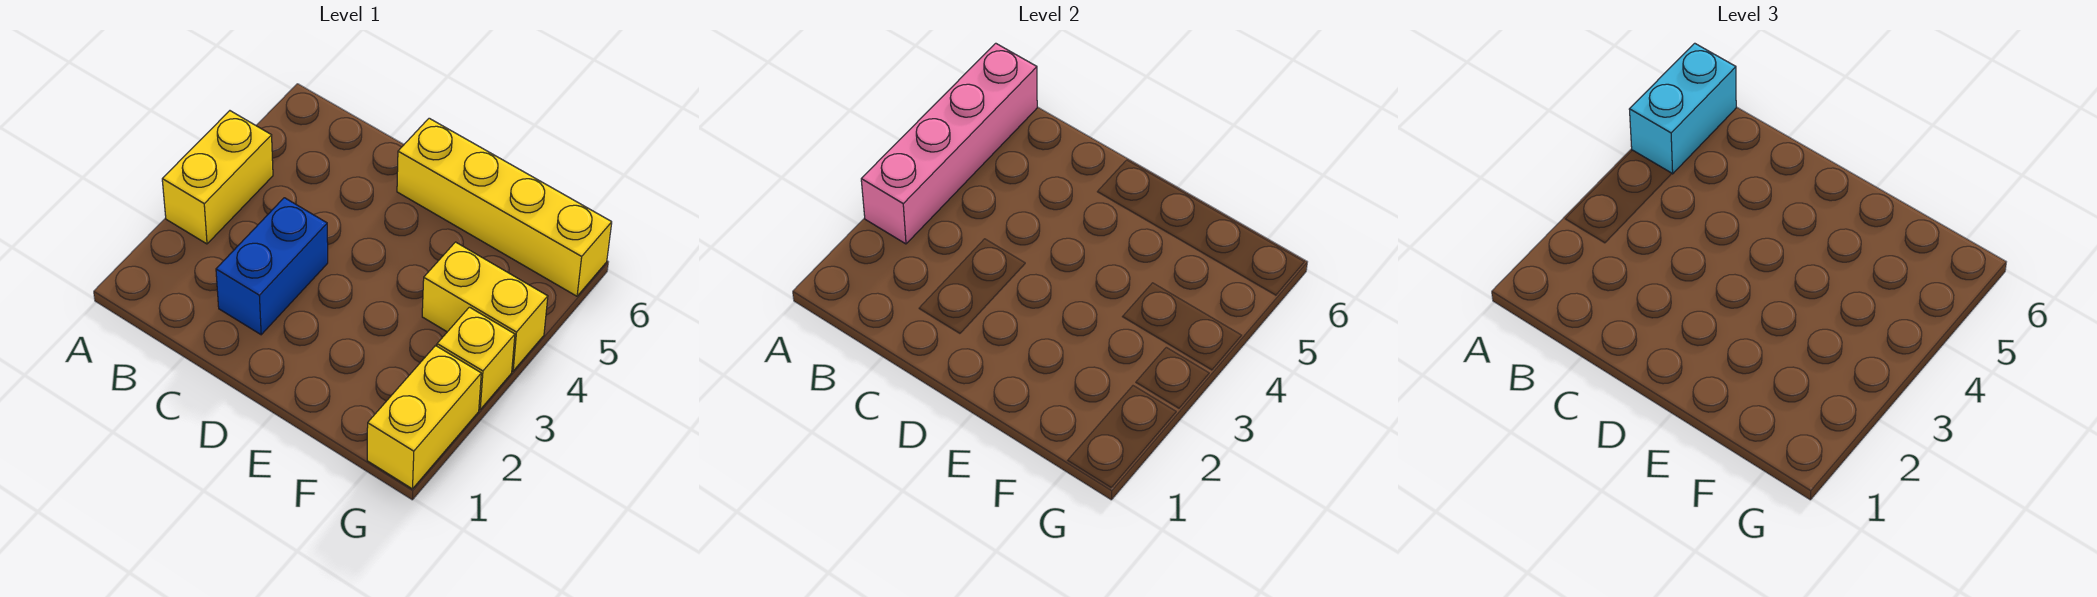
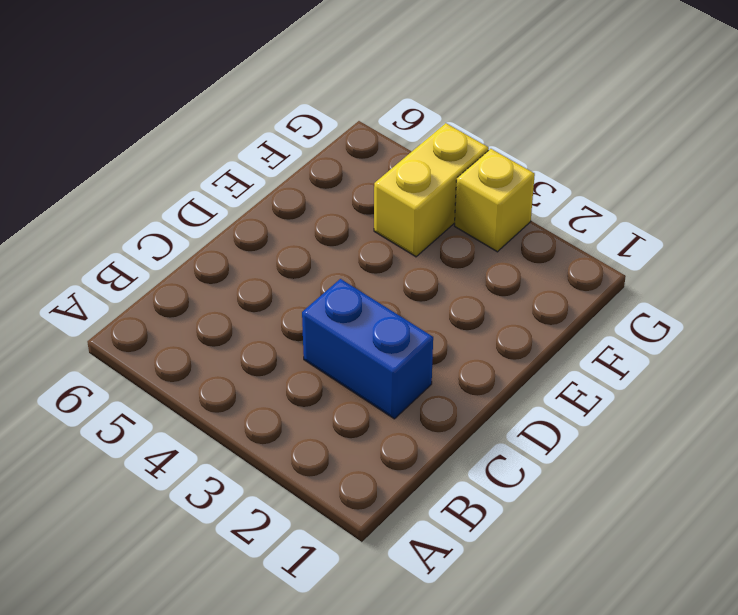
none -> yellow 1x2 brick [162,111,273,244]
none -> yellow 1x4 brick [397,118,612,296]

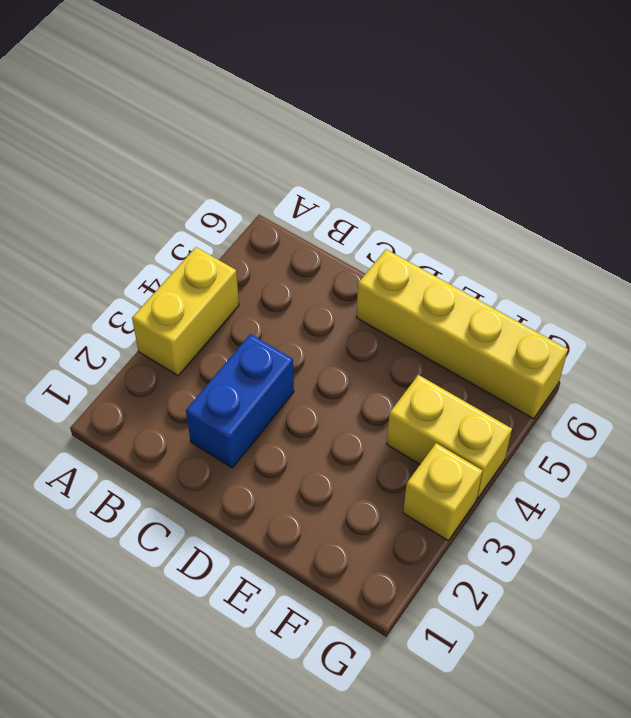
none -> yellow 1x2 brick [367,346,481,489]
none -> pink 1x4 brick [861,43,1037,244]

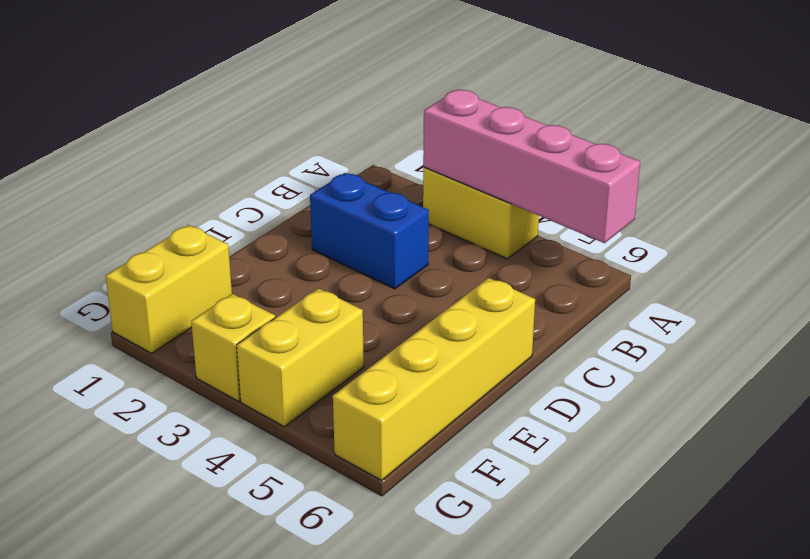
yellow 1x2 brick [106,225,232,353] -> yellow 1x2 brick turned to [367,346,481,489]
none -> cyan 1x2 brick [1629,43,1736,174]

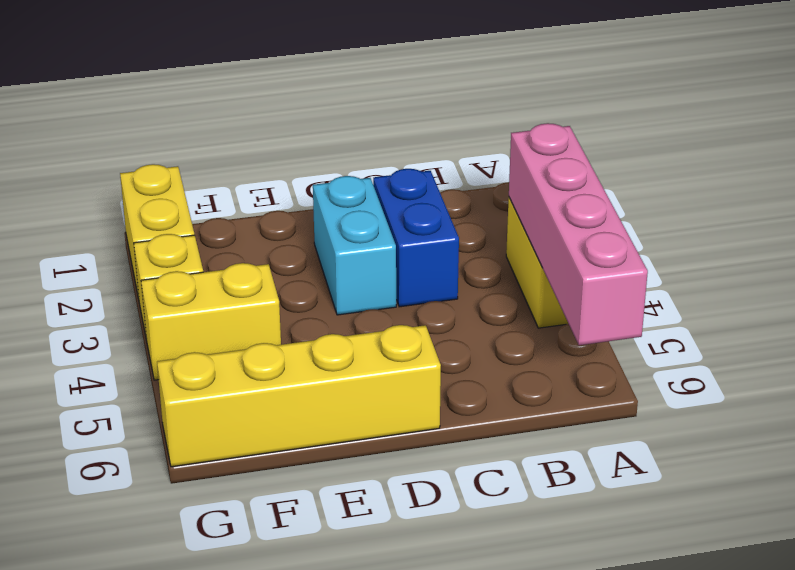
cyan 1x2 brick [313,176,396,315] -> cyan 1x2 brick moved to [1629,43,1736,174]

